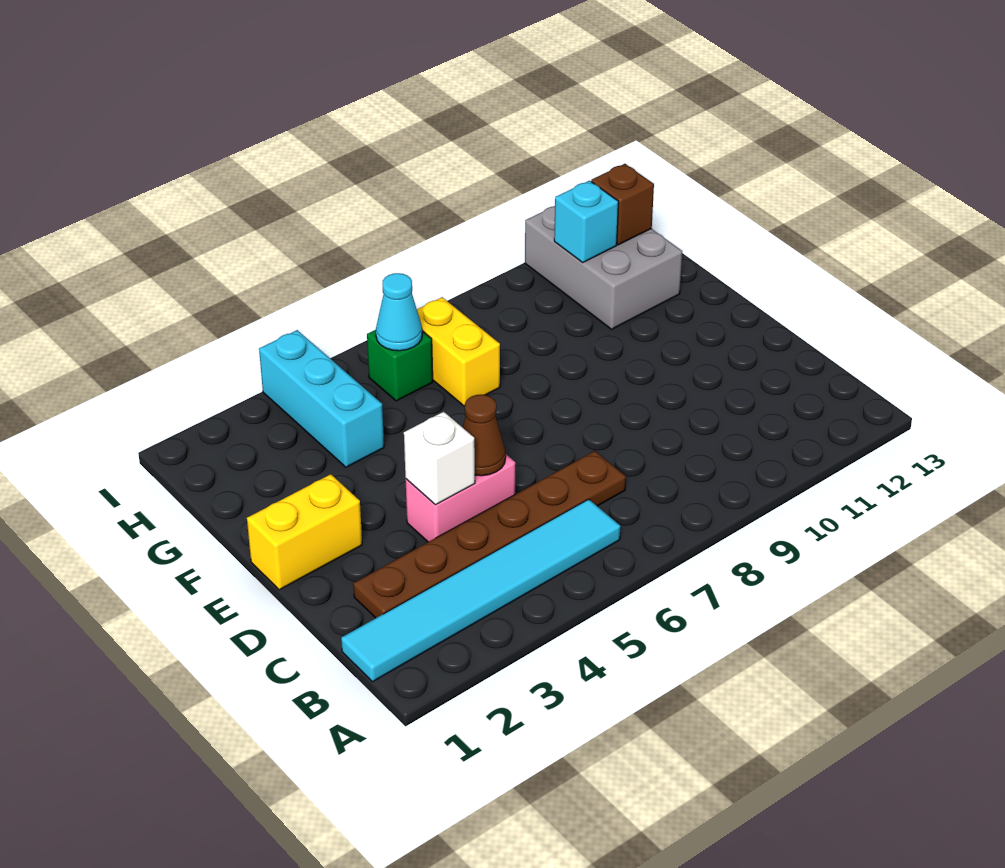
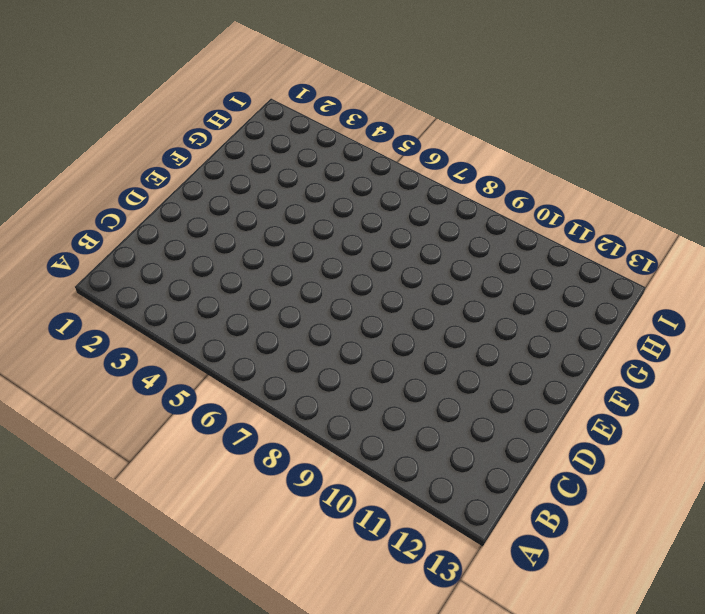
none -> cyan 1x6 tile [341,499,620,682]
none -> brown 1x6 plate [353,451,626,618]
none -> pink 1x2 brick [405,455,515,542]

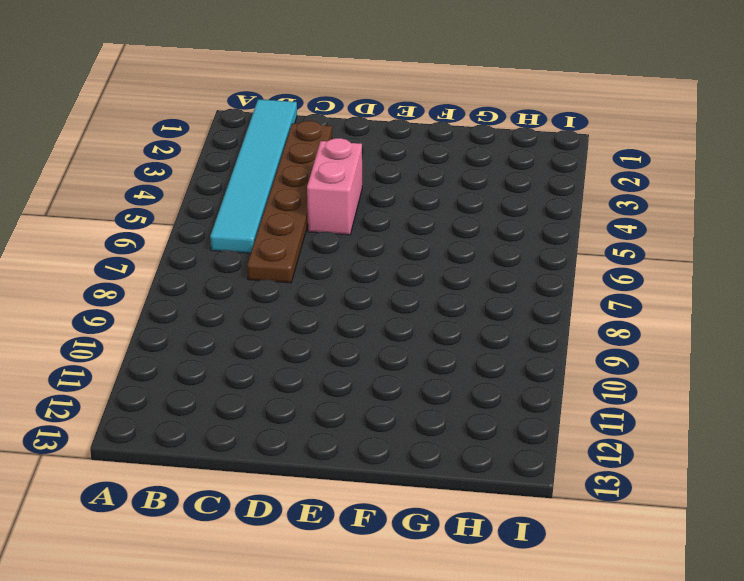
none -> yellow 1x2 brick [247,474,362,590]
none -> cyan 1x3 brick [259,330,384,467]
none -> yellow 1x2 brick [417,297,500,406]

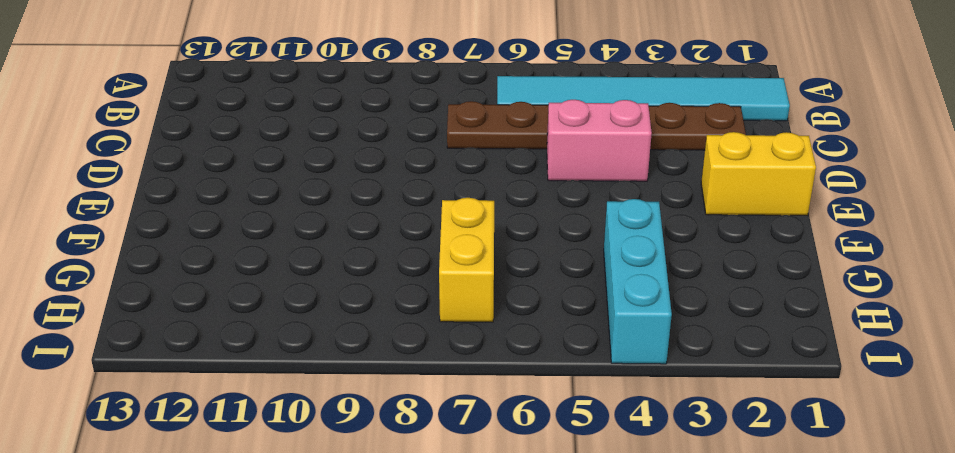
none -> grey 2x3 brick [525,206,682,329]
none -> green 1x1 brick [367,330,433,401]
none -> white 1x1 brick [404,412,475,505]

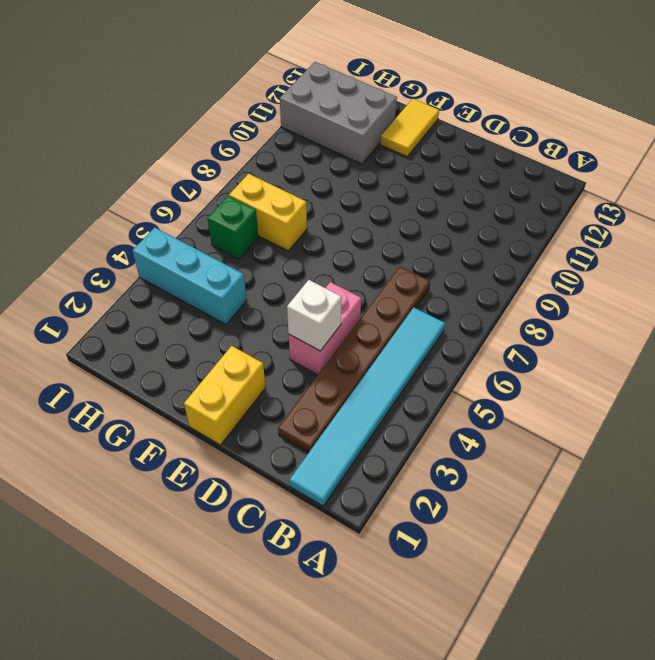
yellow 1x2 tile [380,99,439,157] -> none
none -> brown 1x1 cone [463,395,506,476]
none -> cyan 1x1 cone [376,273,422,351]
none -> cyan 1x1 brick [554,181,618,262]

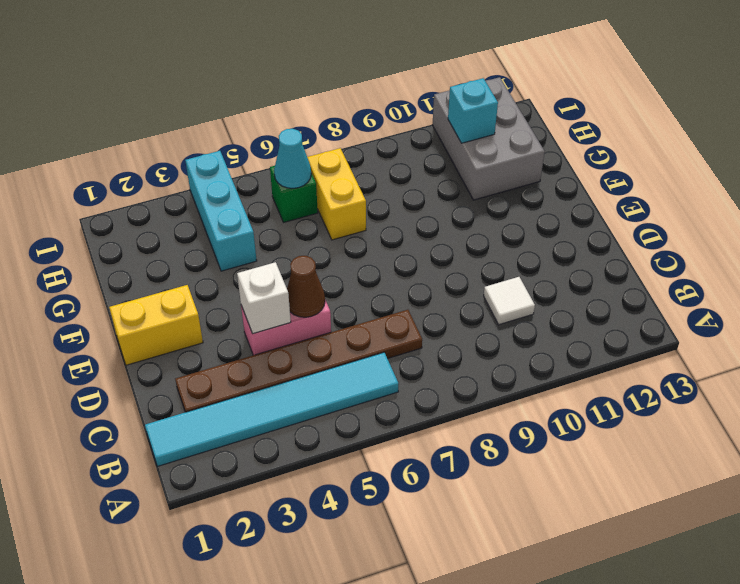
white 1x1 tile [484,277,535,325] -> none
none -> brown 1x1 brick [591,164,654,245]

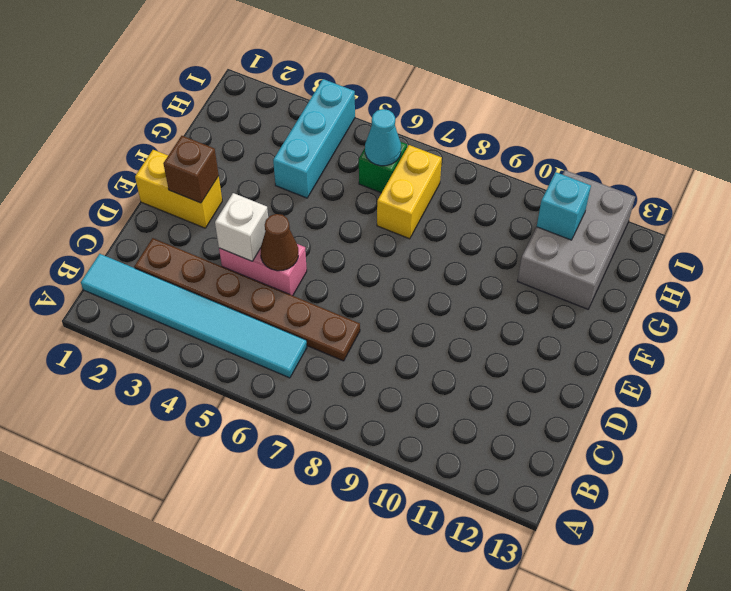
brown 1x1 brick [163,136,219,203] -> brown 1x1 brick moved to [591,164,654,245]

